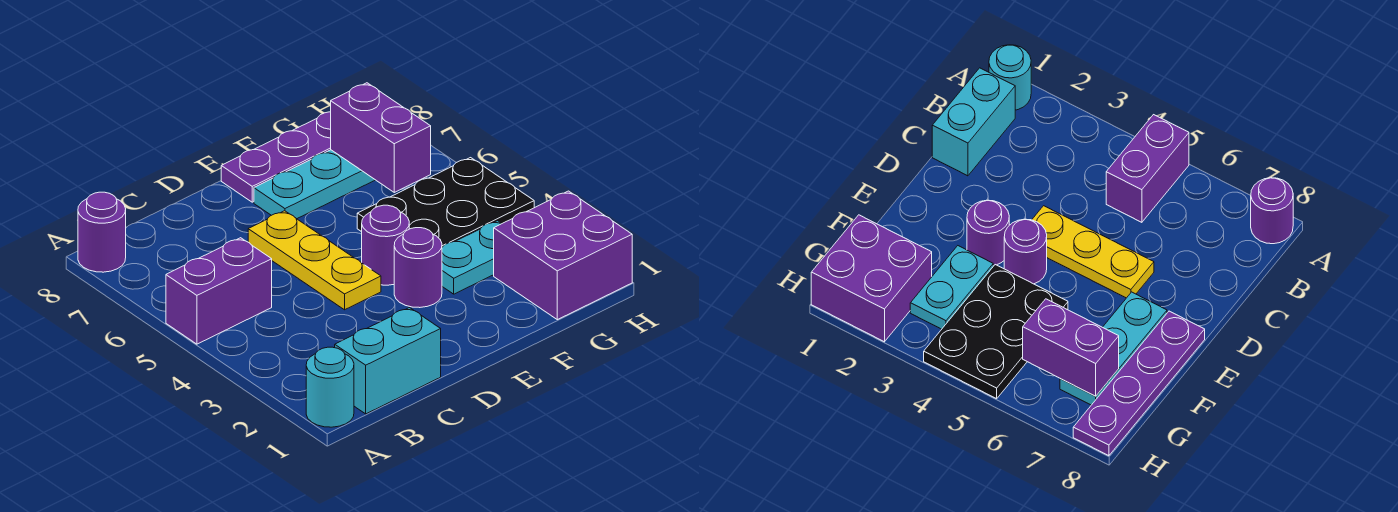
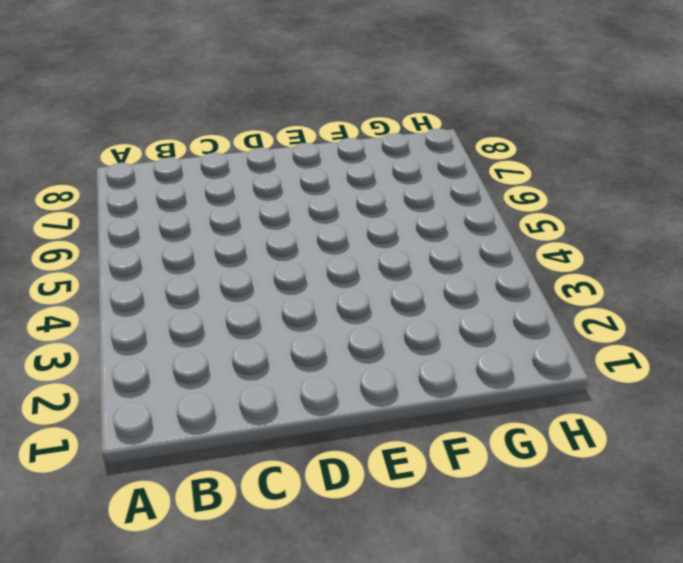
none -> cyan 1x1 round brick [306,347,354,427]
none -> purple 1x2 brick [166,238,272,344]
none -> purple 1x1 round brick [78,192,126,272]

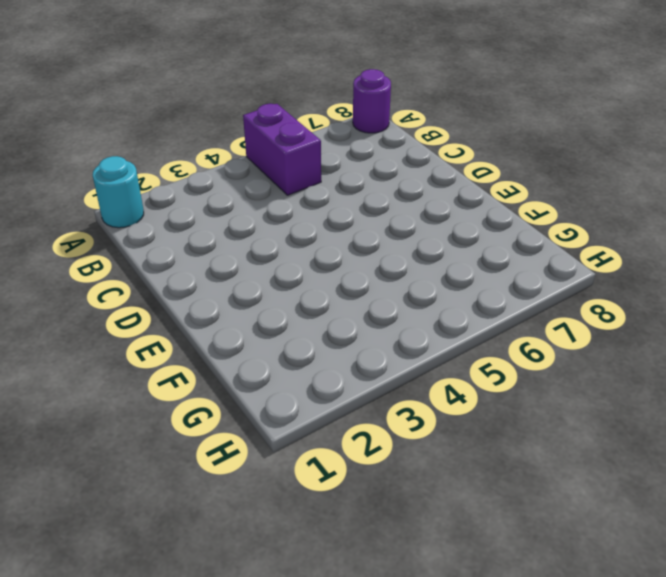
none -> cyan 1x2 brick [335,308,441,414]
none -> yellow 1x3 plate [248,211,381,310]
none -> purple 1x1 round brick [394,228,442,308]

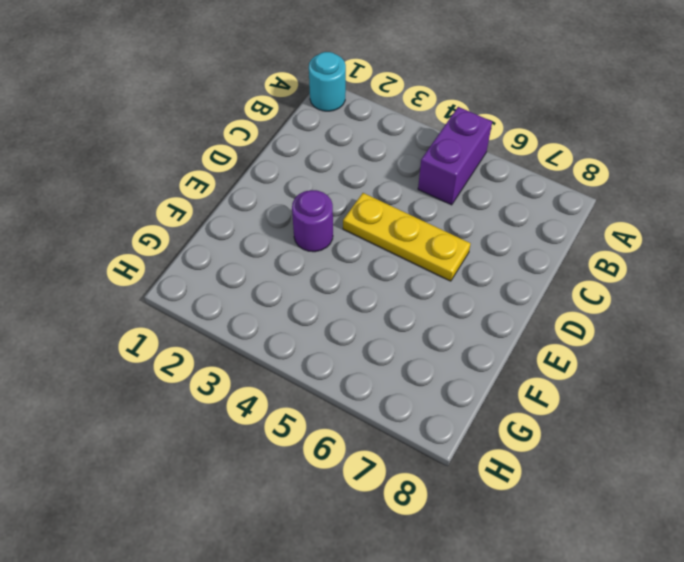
none -> purple 1x1 round brick [78,192,126,272]
none -> cyan 1x2 brick [335,308,441,414]
none -> purple 1x1 round brick [362,205,409,285]

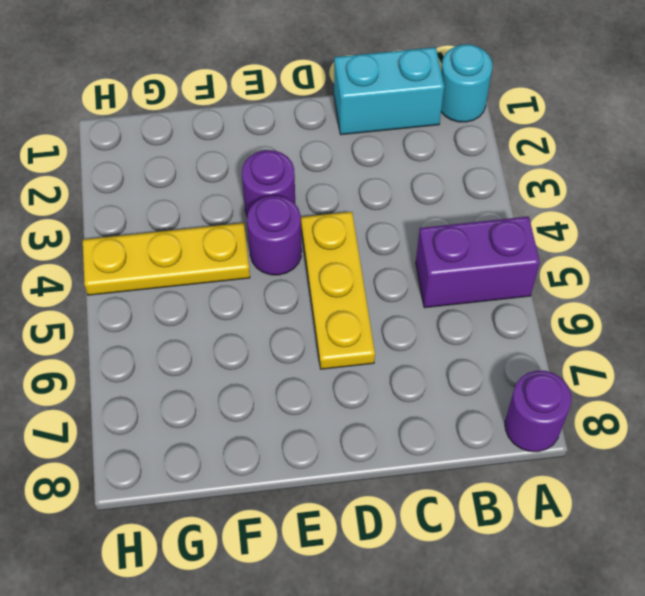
yellow 1x3 plate [83,223,250,295] -> black 2x3 plate [357,158,534,247]
none -> cyan 1x3 plate [254,150,375,219]
none -> purple 1x4 plate [221,112,331,202]
none -> cyan 1x2 plate [442,221,502,294]

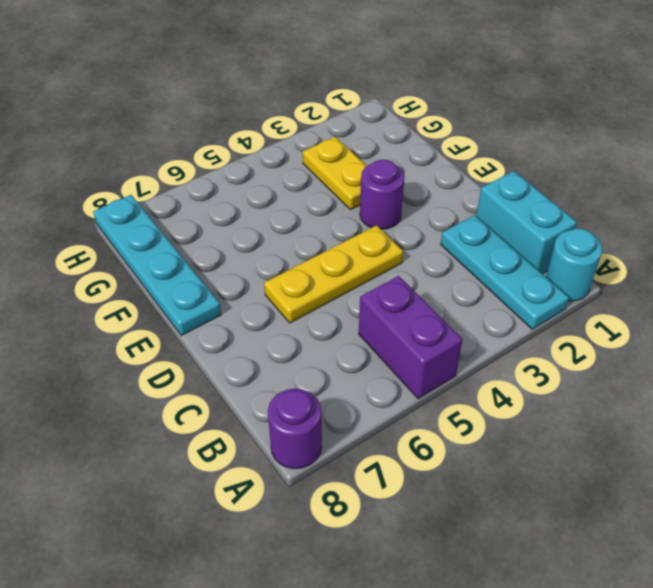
cyan 1x3 plate [441,215,569,329] -> cyan 1x3 plate moved to [254,150,375,219]
cyan 1x4 plate [93,195,221,335] -> purple 1x4 plate [221,112,331,202]
yellow 1x2 plate [303,137,367,210] -> cyan 1x2 plate [442,221,502,294]
none -> purple 1x1 round brick [362,205,409,285]
none -> black 2x3 plate [357,158,534,247]
none -> purple 2x2 brick [494,191,632,320]

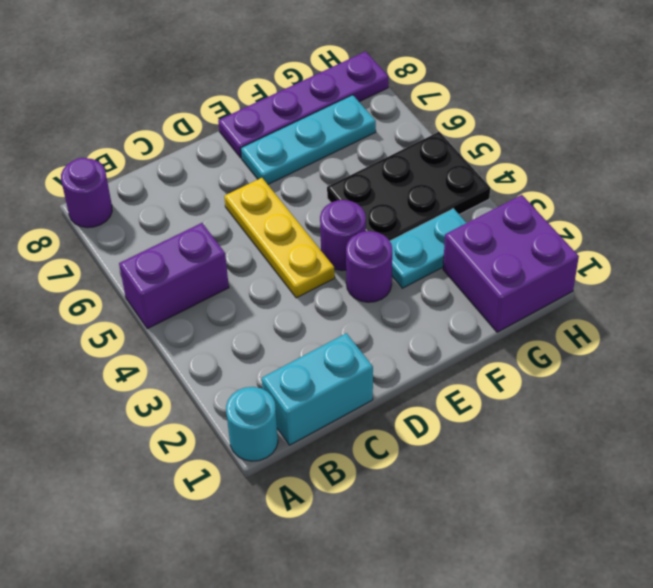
none -> purple 1x2 brick [331,83,431,192]

